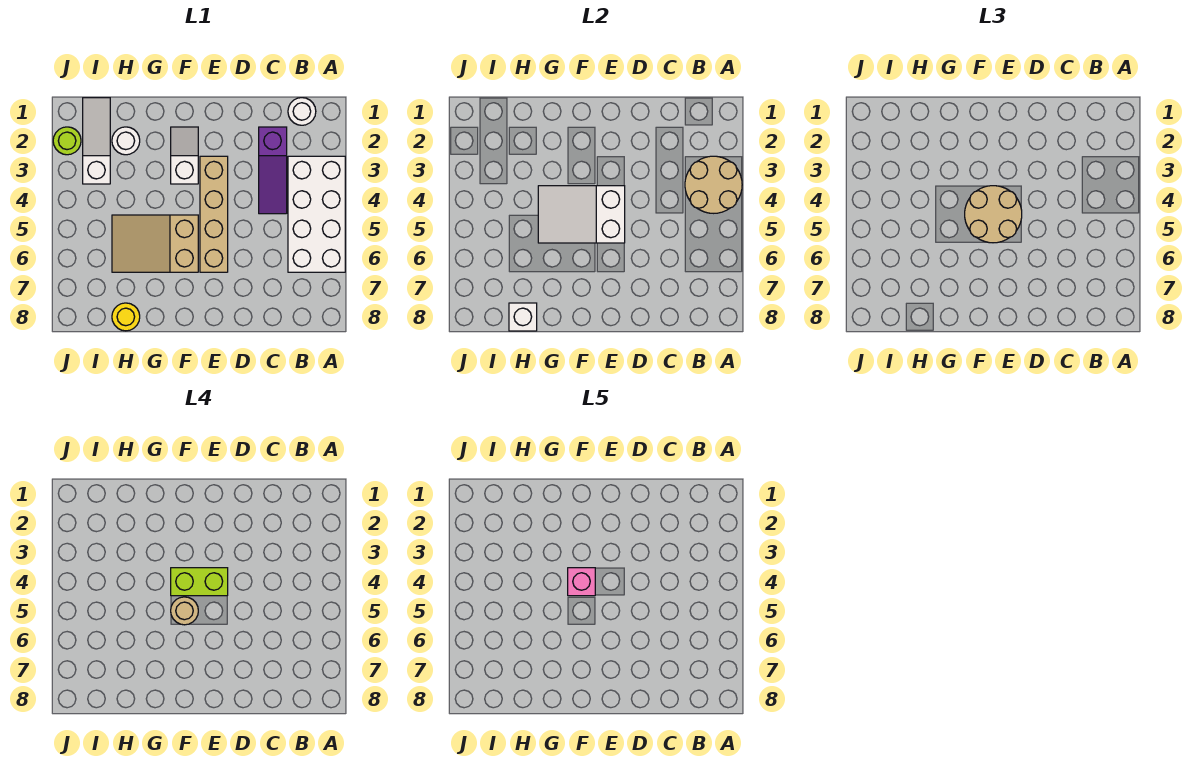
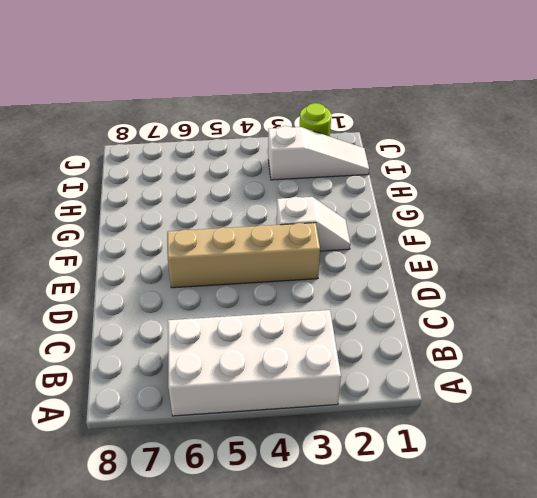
none -> white 1x1 round brick [288,98,316,125]
none -> purple 1x3 slope [259,127,287,214]
none -> tan 2x3 slope [112,215,198,272]

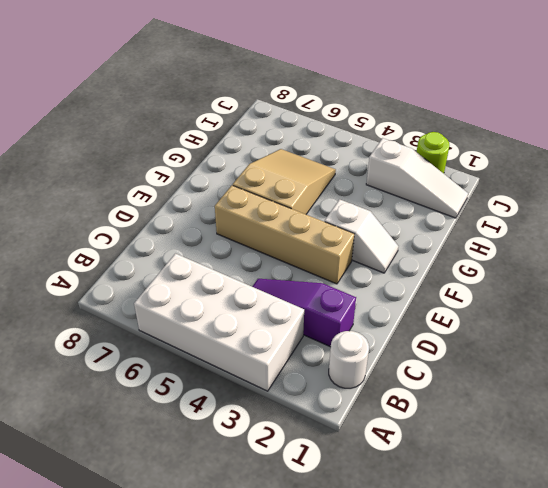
none -> white 1x1 round brick [112,127,140,155]
none -> yellow 1x1 round brick [112,303,140,331]
none -> tan 2x2 round brick [685,156,742,213]

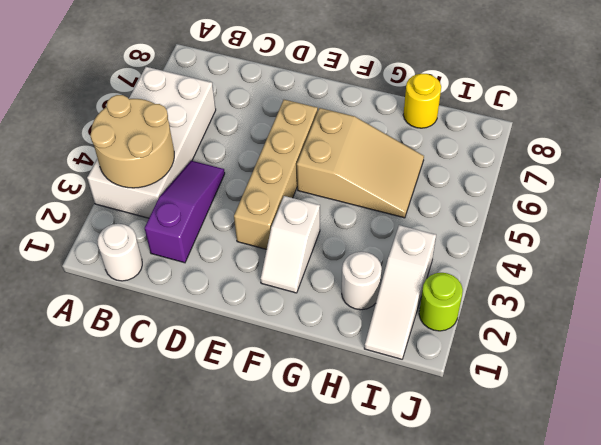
none -> white 2x3 slope [538,186,625,243]
none -> white 1x1 brick [509,303,537,331]
none -> tan 2x2 round brick [965,186,1022,243]

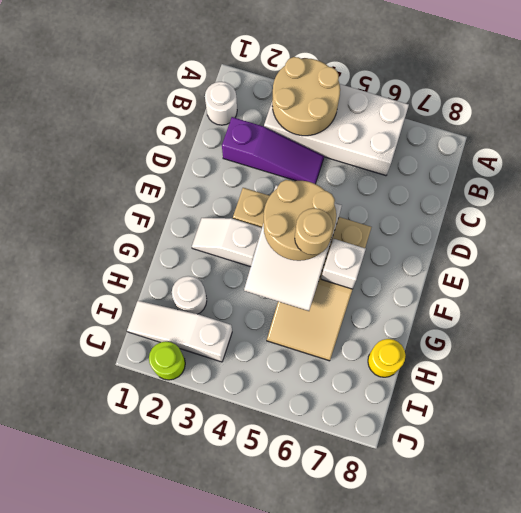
white 1x1 brick [321,239,366,289] -> white 1x1 brick moved to [509,303,537,331]
none -> lime 1x2 brick [171,568,228,596]
none -> pink 1x1 brick [568,568,595,596]

